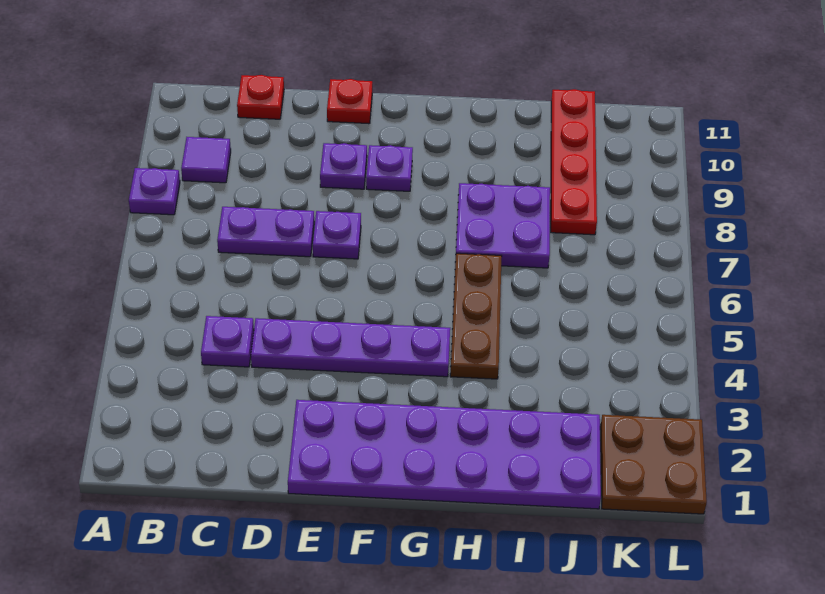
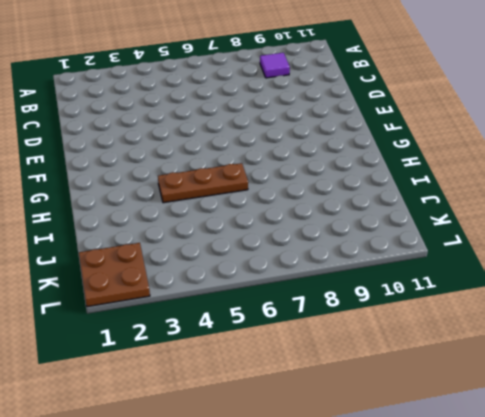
none -> purple 1x1 plate [129,168,180,215]
none -> purple 1x1 plate [201,316,254,367]
none -> purple 1x2 plate [217,207,314,257]

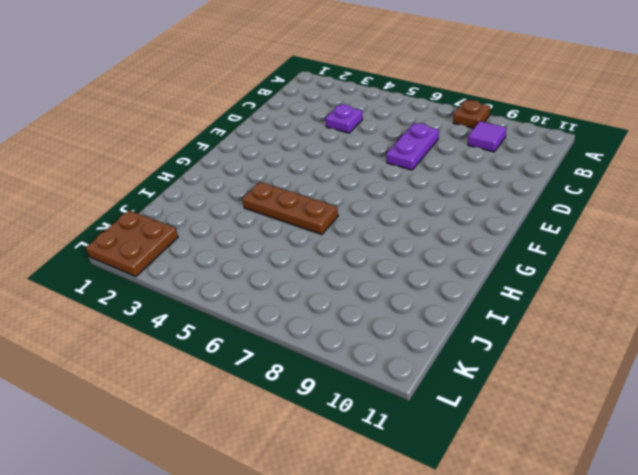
brown 1x1 plate [453,100,490,128] -> purple 1x1 plate [129,168,180,215]
none -> red 1x1 plate [237,75,284,119]
none -> purple 1x4 plate [251,318,450,377]
none -> purple 2x6 plate [288,400,601,509]

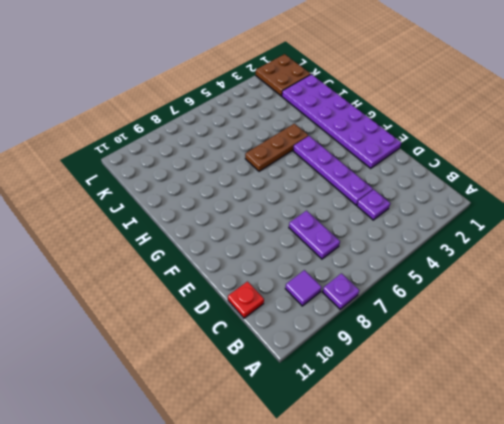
none -> purple 1x1 plate [313,211,361,259]
none -> purple 1x1 plate [320,143,367,189]
none -> red 1x1 plate [327,79,372,124]

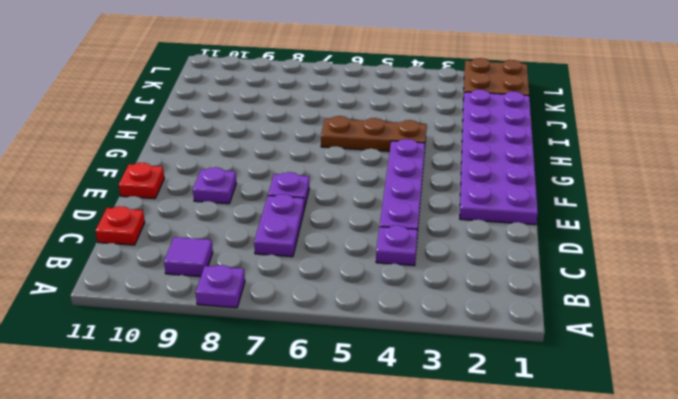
none -> purple 1x1 plate [366,145,413,191]
none -> purple 2x2 plate [456,183,550,268]
none -> red 1x4 plate [551,89,597,235]

